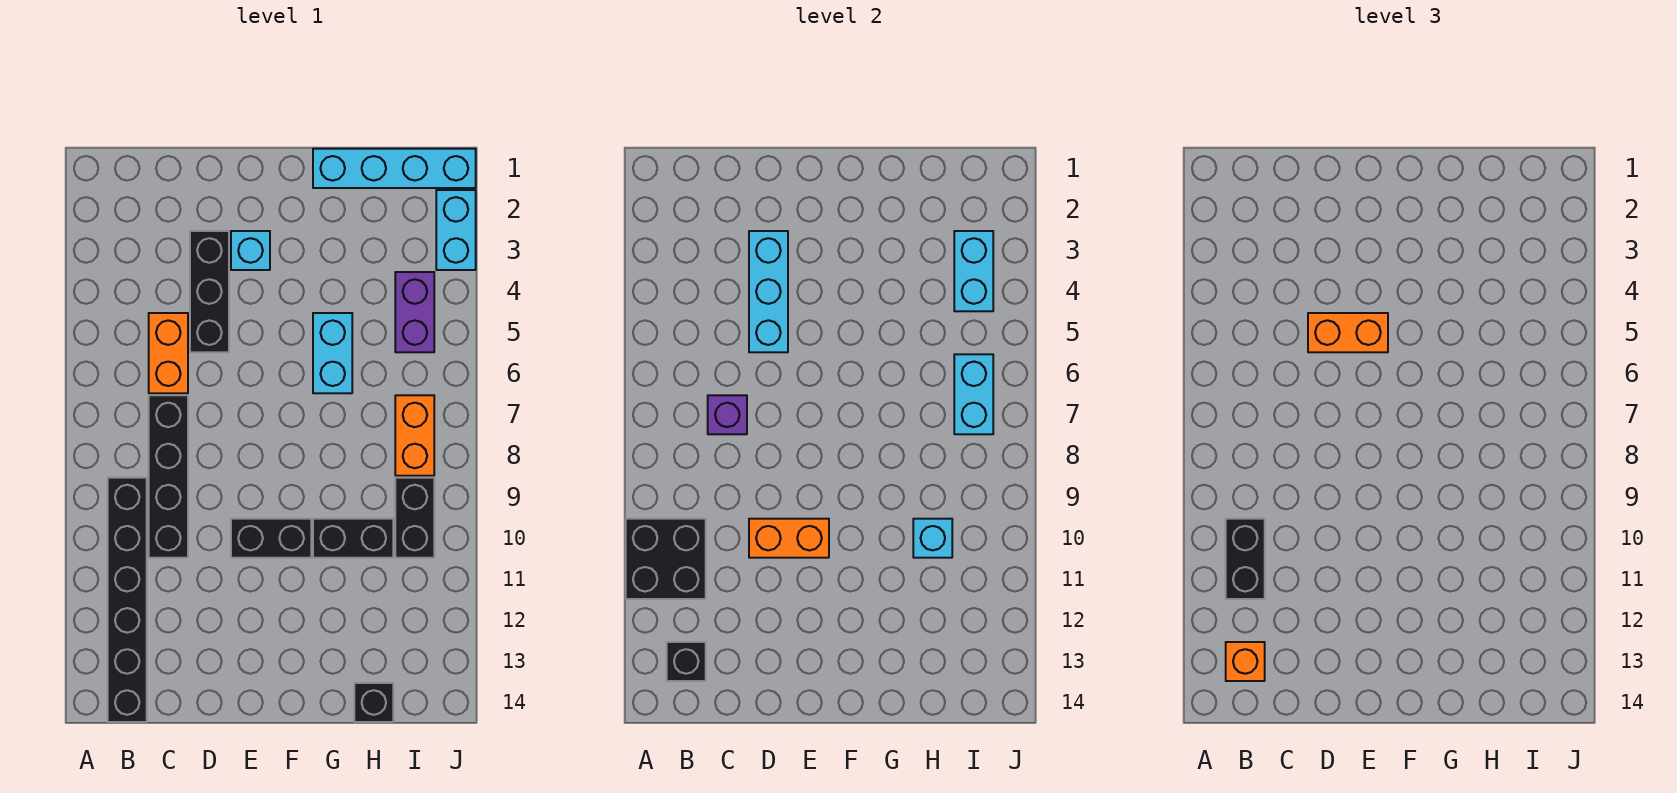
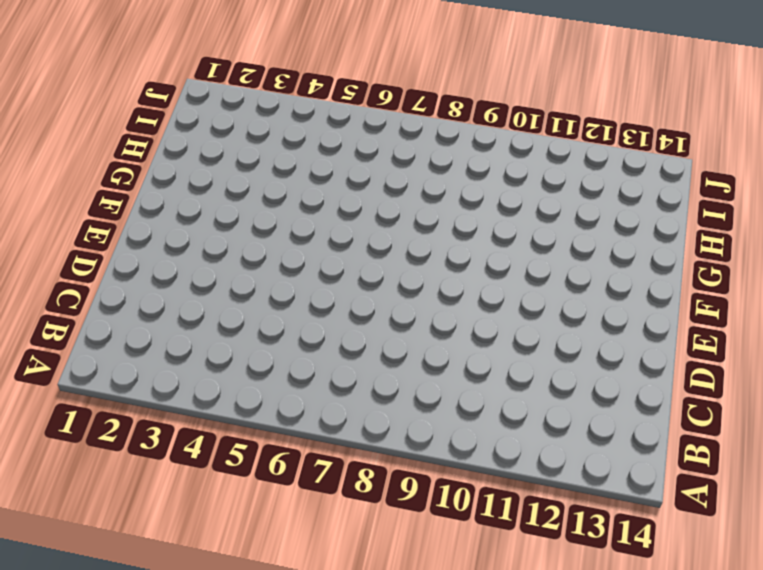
none -> black 1x6 brick [108,478,147,722]
none -> orange 1x2 brick [149,313,188,393]
none -> black 1x4 brick [149,395,188,558]

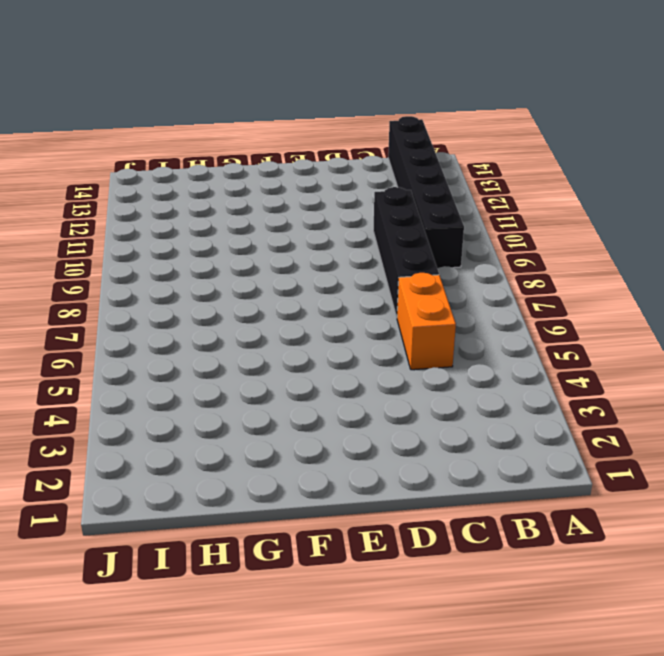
none -> black 1x3 brick [190,231,229,352]
none -> cyan 1x1 brick [231,231,270,270]
none -> black 1x2 brick [231,519,311,558]

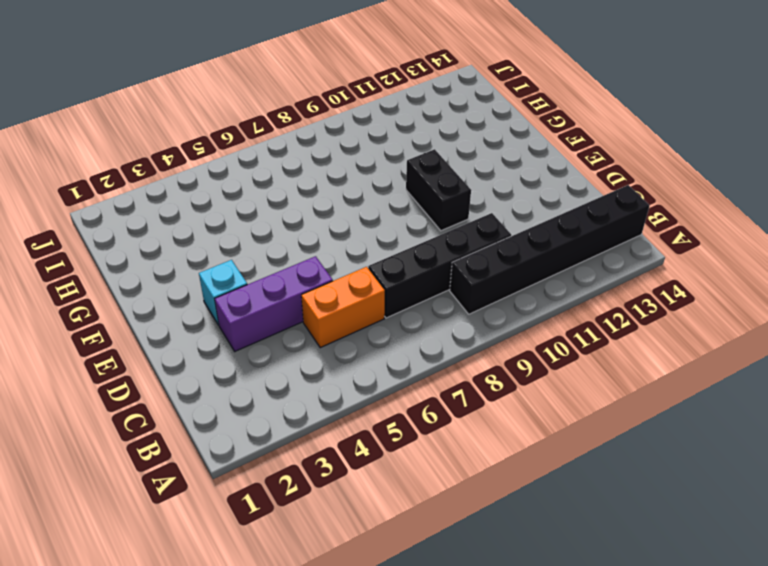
purple 1x3 brick [215,256,333,351] -> black 1x3 brick [190,231,229,352]
none -> cyan 1x4 brick [313,149,476,188]
none -> cyan 1x2 brick [313,313,352,393]
none -> black 1x2 brick [313,519,393,558]

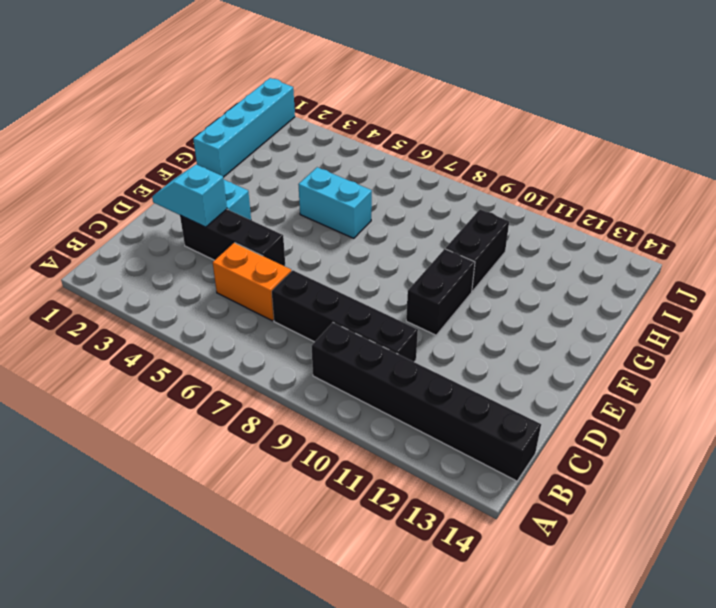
cyan 1x2 slope [152,164,227,227] -> cyan 1x3 brick [749,231,788,352]
none -> black 1x1 brick [354,683,393,722]
none -> purple 1x2 brick [395,272,434,352]
none -> orange 1x2 brick [395,395,434,476]

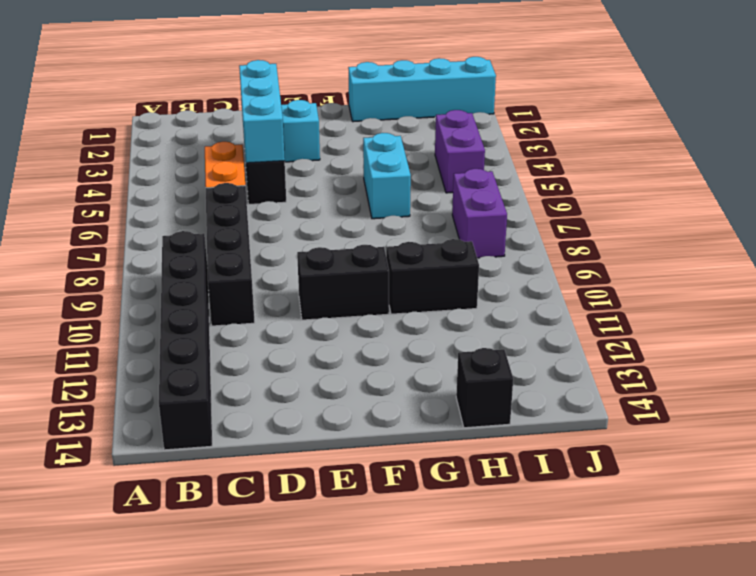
purple 1x2 brick [452,169,507,258] -> orange 1x2 brick [395,395,434,476]
none -> black 1x2 brick [395,478,434,558]
none -> cyan 1x2 brick [436,190,476,270]
none -> black 2x2 brick [626,519,706,599]

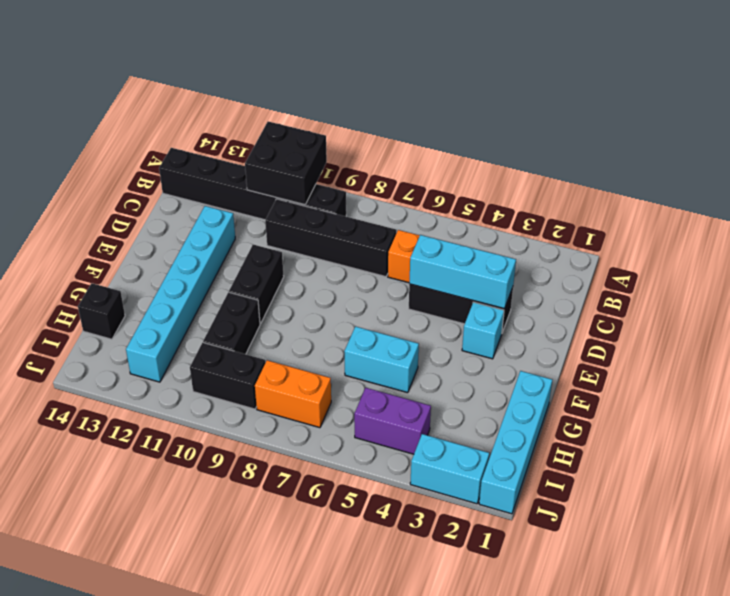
cyan 1x6 brick [126,206,235,382] -> none
none -> black 1x1 brick [667,642,706,681]
none -> purple 1x1 brick [708,395,747,434]
none -> orange 1x2 brick [749,519,829,558]

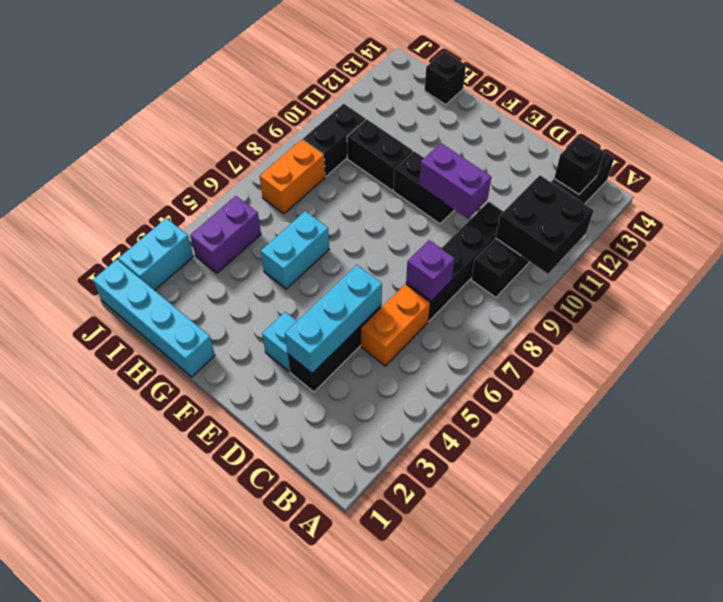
purple 1x2 brick [419,143,491,219] -> orange 1x2 brick [749,519,829,558]
none -> cyan 1x1 brick [913,519,952,558]
none -> cyan 1x2 brick [954,231,993,311]
none -> cyan 1x2 brick [954,354,993,434]

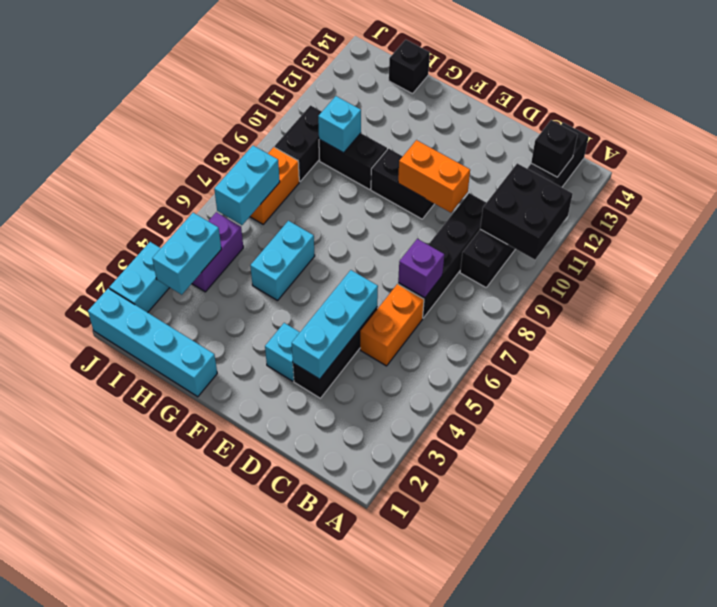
none -> black 1x2 brick [1226,519,1265,599]
none -> orange 1x1 brick [1226,642,1265,681]
none -> orange 1x2 brick [1308,313,1388,352]

